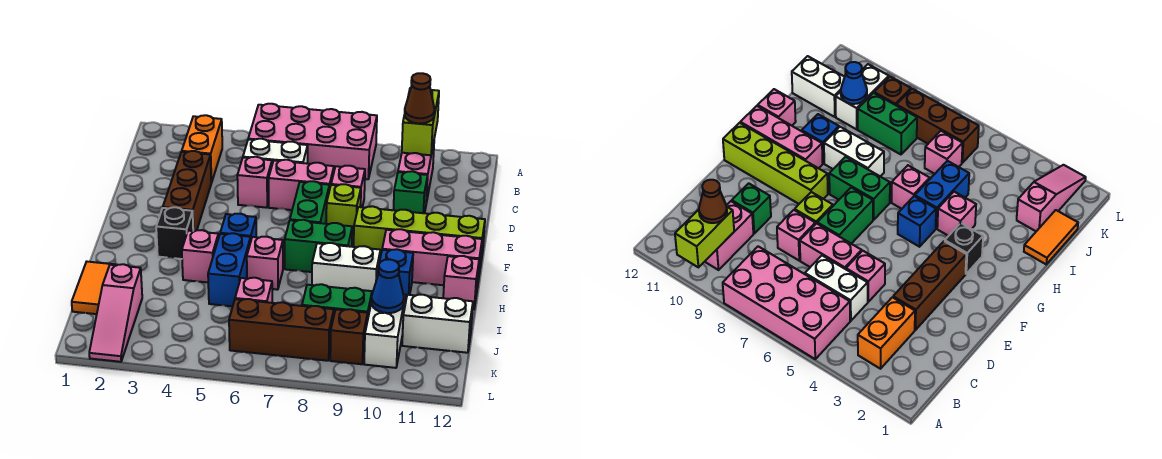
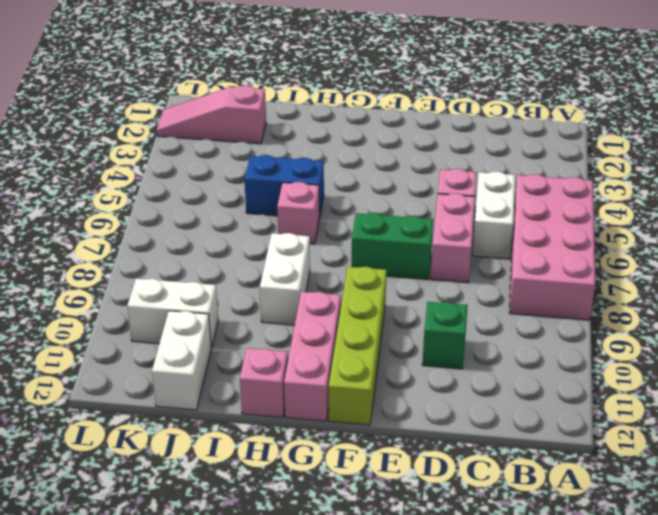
none -> orange 1x2 brick [182,115,222,183]
none -> pink 1x2 brick [398,143,434,203]
none -> brown 1x3 brick [163,151,211,231]
none -> pink 1x1 brick [331,166,365,207]

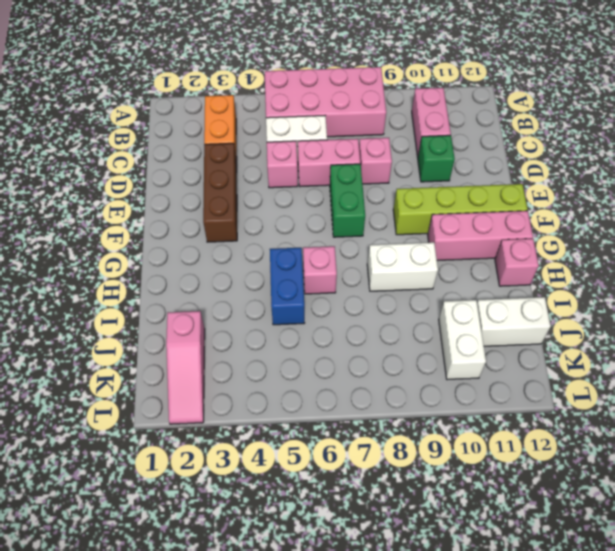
none -> lime 1x1 brick [326,184,361,236]
none -> black 1x1 brick [156,207,193,259]
none -> blue 1x1 brick [220,214,256,239]
none -> green 1x2 brick [285,220,352,272]

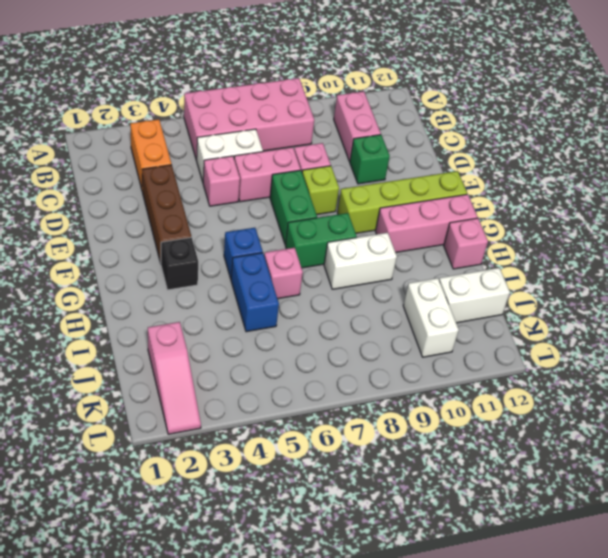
none -> pink 1x1 brick [182,230,219,282]
none -> blue 1x1 brick [378,249,413,302]
none -> orange 1x2 tile [72,262,116,314]
none -> pink 1x1 brick [235,278,272,303]

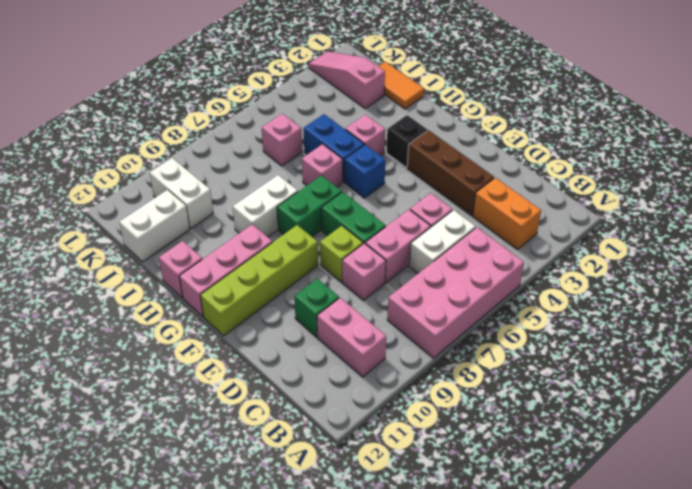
none -> blue 1x1 brick [378,249,413,302]
none -> green 1x2 brick [302,284,372,321]
none -> brown 1x3 brick [229,299,334,361]
none -> brown 1x1 brick [330,309,368,364]

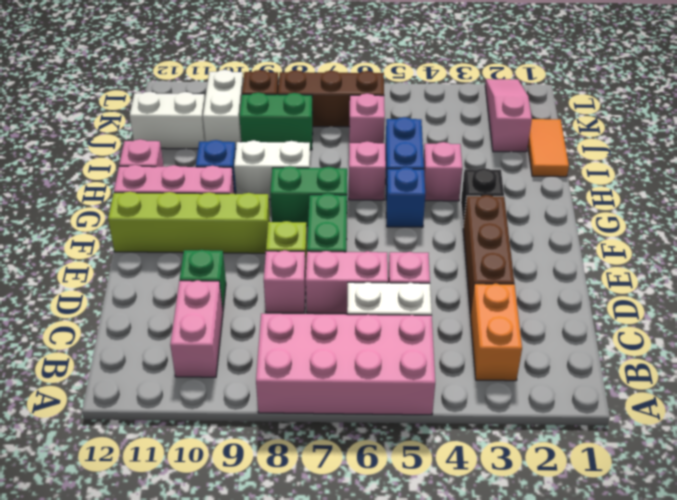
none -> lime 1x2 brick [402,88,439,155]
none -> blue 1x1 cone [372,259,404,313]
none -> brown 1x1 cone [405,73,435,123]

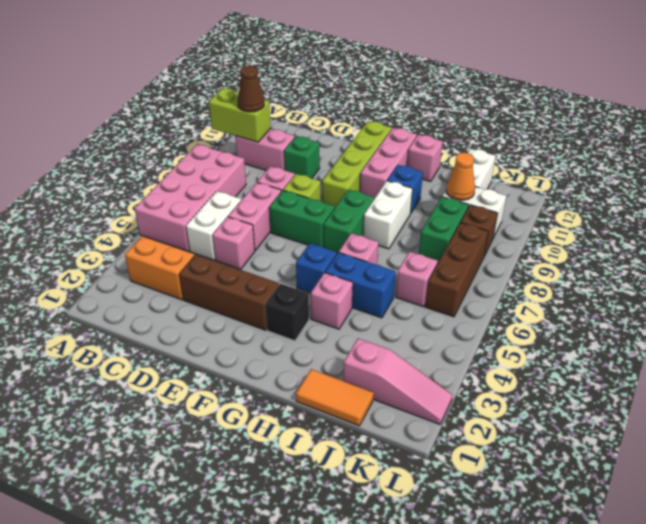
orange 1x1 cone [446,153,475,200] -> blue 1x1 cone [372,259,404,313]

